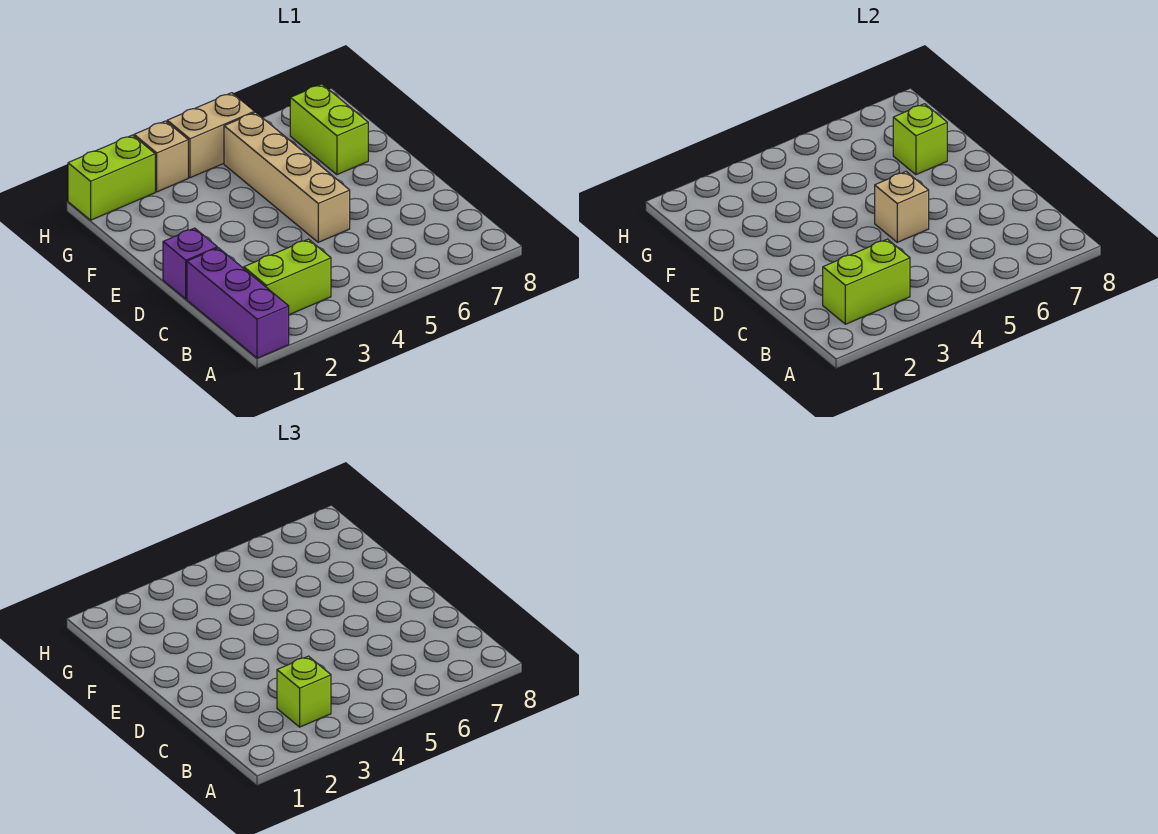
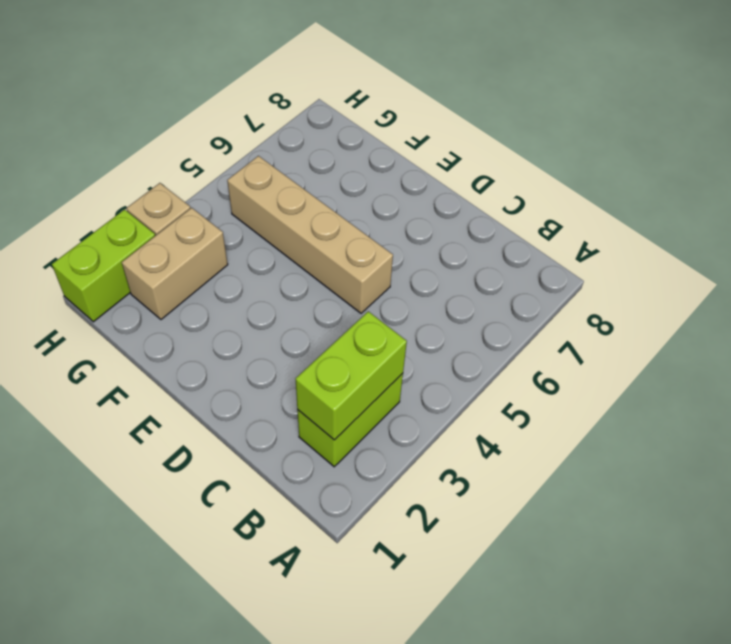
tan 1x2 brick [122,208,228,319] -> tan 1x2 brick moved to [167,93,255,178]
none -> purple 1x3 brick [187,248,289,358]
none -> purple 1x1 brick [163,228,217,299]
none -> lime 1x2 brick [290,84,368,175]

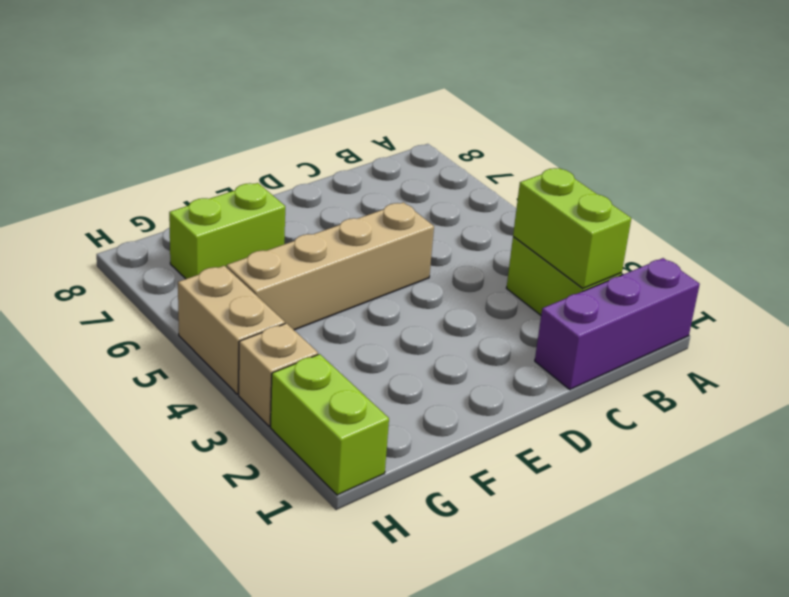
none -> purple 1x1 brick [163,228,217,299]
none -> tan 1x1 brick [875,172,929,242]
none -> lime 1x1 brick [893,104,947,175]

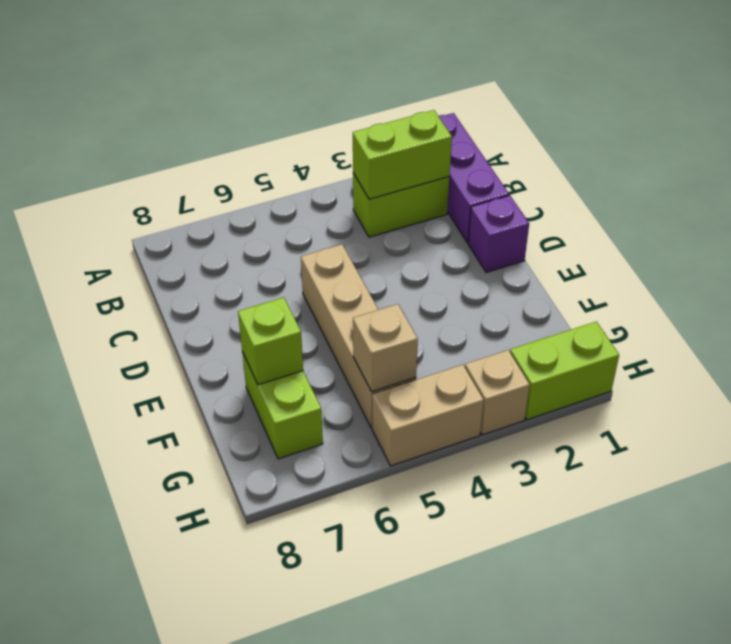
tan 1x1 brick [353,304,418,392] -> tan 1x1 brick moved to [875,172,929,242]
none -> lime 1x1 brick [277,656,331,727]

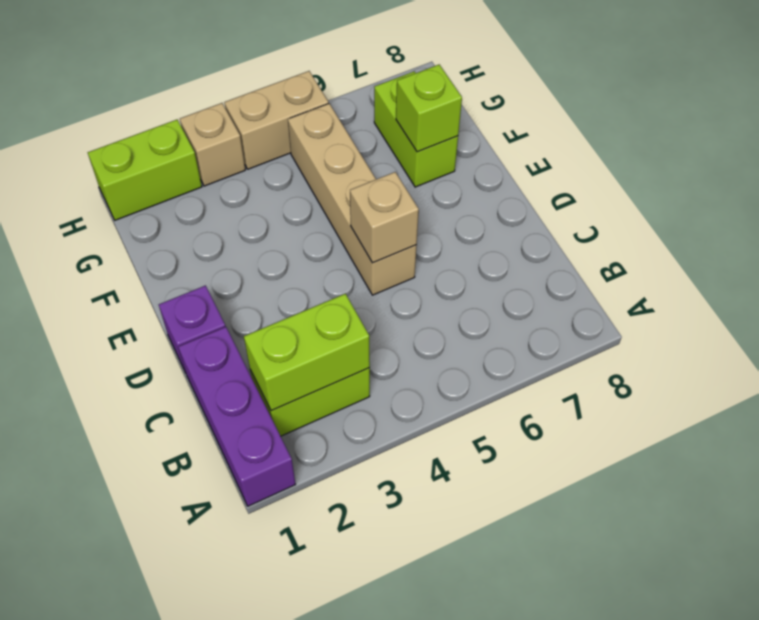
none -> lime 1x1 brick [277,656,331,727]

